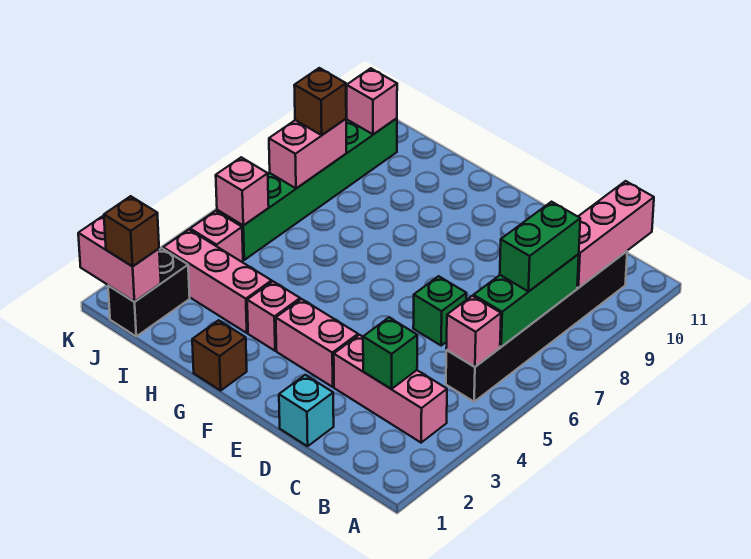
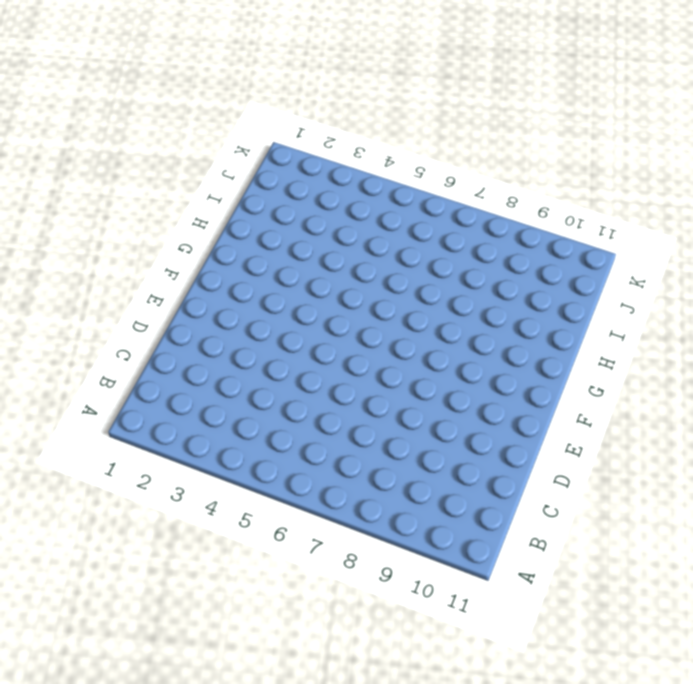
none -> pink 1x3 brick [334,335,447,443]
none -> black 1x6 brick [446,251,627,402]
none -> cyan 1x1 brick [279,375,334,446]

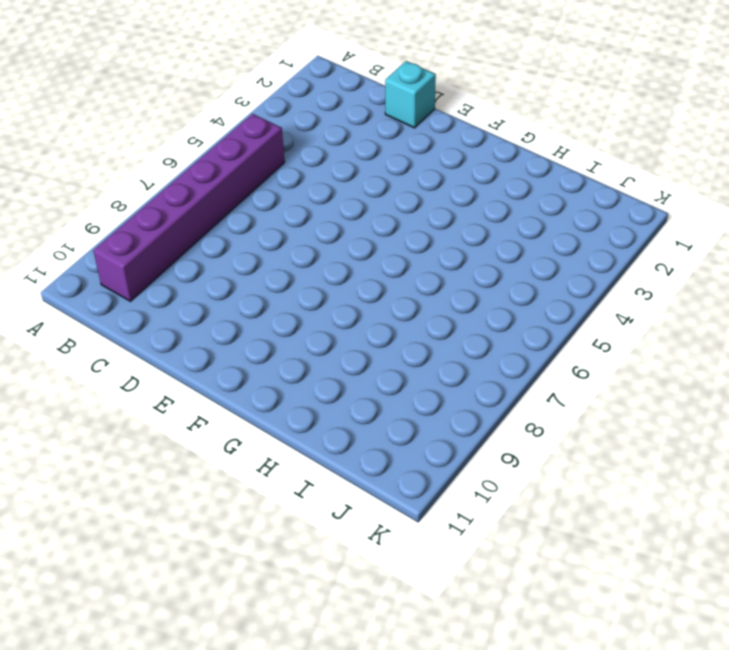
purple 1x6 brick [93,114,285,301] -> black 1x6 brick [446,251,627,402]
none -> pink 1x3 brick [334,335,447,443]
none -> green 1x1 brick [413,276,467,345]
none -> pink 1x2 brick [276,299,358,387]

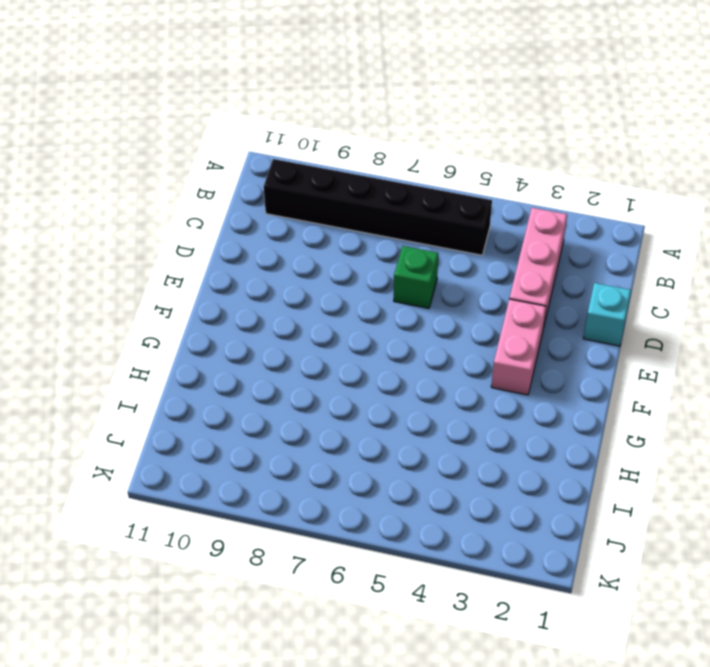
none -> brown 1x1 brick [192,320,247,390]
none -> pink 1x1 brick [247,281,300,351]
none -> pink 1x3 brick [163,230,272,333]

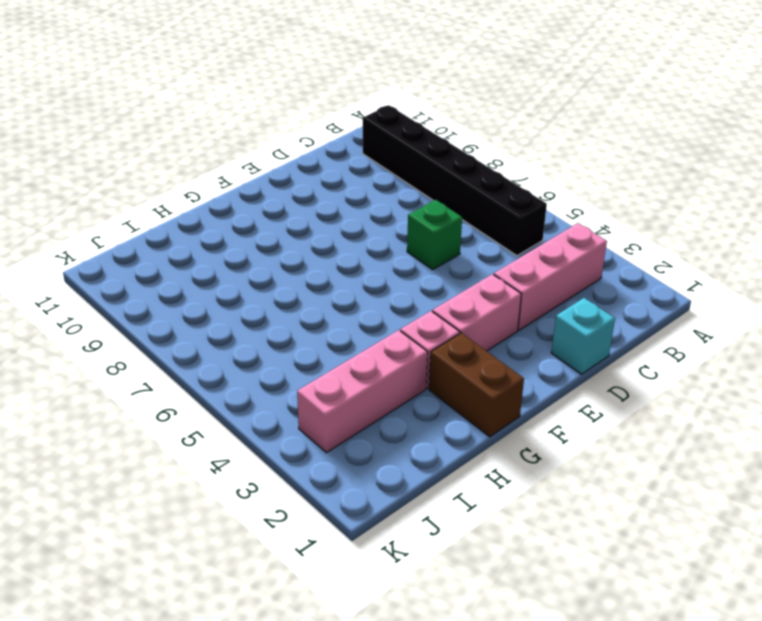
brown 1x2 brick [429,333,524,437] -> brown 1x1 brick [192,320,247,390]
none -> black 1x2 brick [108,248,190,336]
none -> pink 1x1 brick [190,211,243,262]
none -> green 1x6 brick [217,118,397,260]

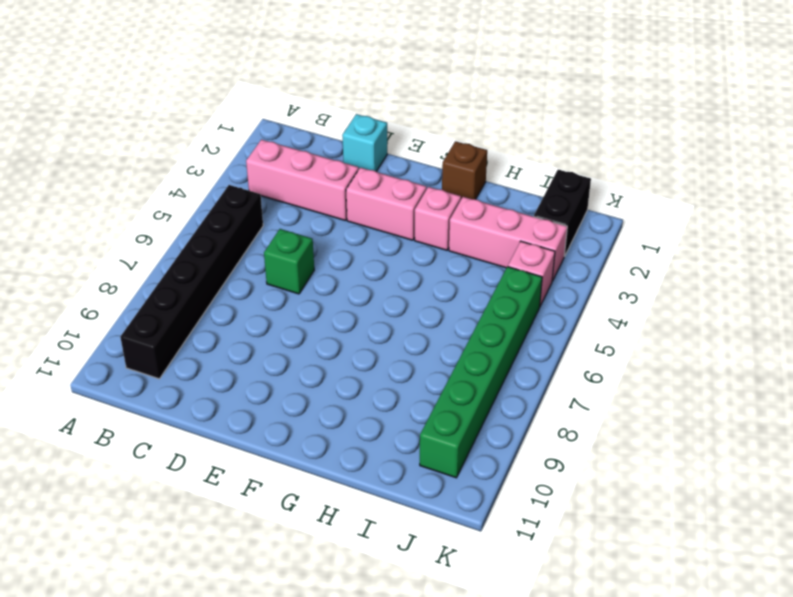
none -> pink 1x1 brick [446,296,501,367]
none -> green 1x3 brick [474,254,579,347]
none -> pink 1x3 brick [577,181,654,288]

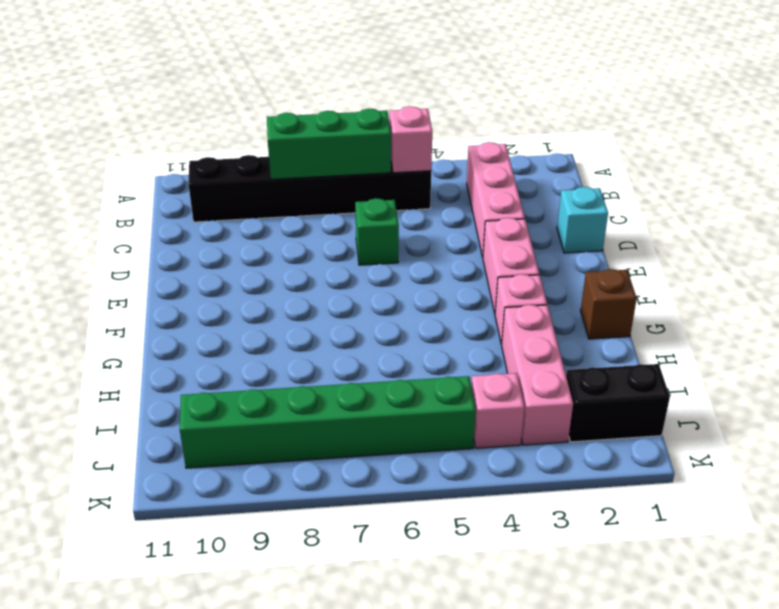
none -> pink 1x3 brick [577,181,654,288]
none -> green 1x1 brick [363,318,417,389]
none -> pink 1x2 brick [78,216,161,302]

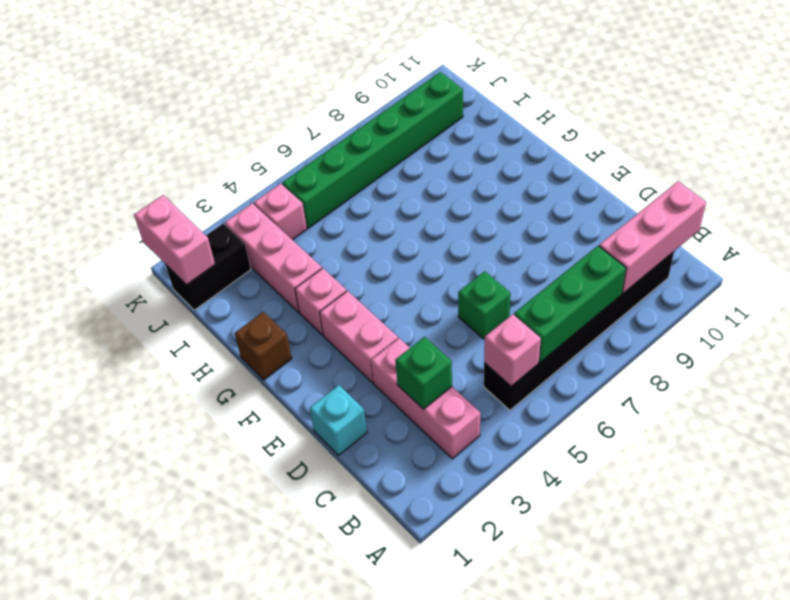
none -> pink 1x1 brick [216,157,269,225]
none -> pink 1x2 brick [269,119,346,188]
none -> pink 1x1 brick [346,68,397,134]

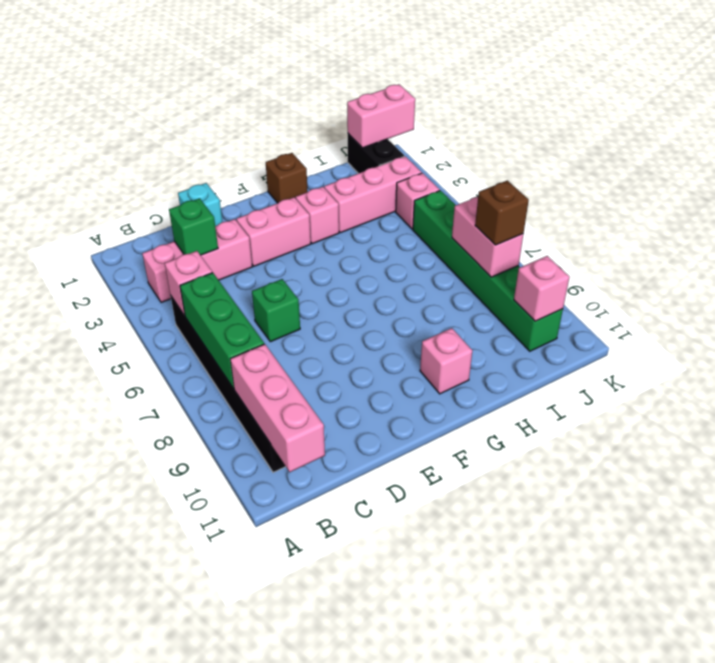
pink 1x1 brick [420,328,472,394] -> pink 1x1 brick moved to [216,157,269,225]
none -> green 1x2 brick [500,202,580,292]
none -> brown 1x1 brick [104,196,159,266]

